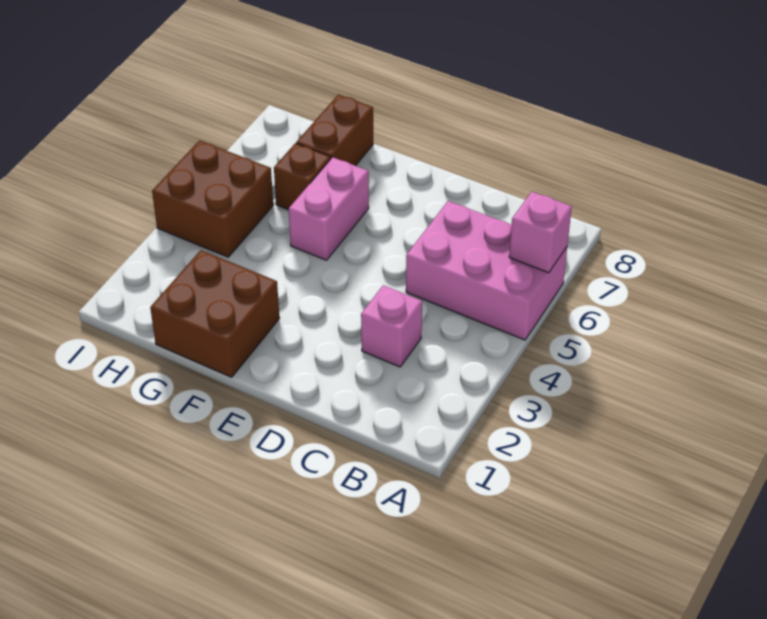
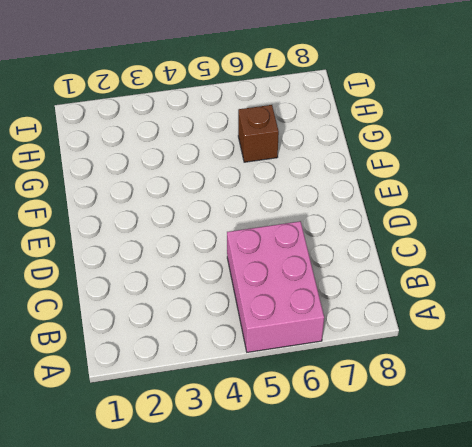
none -> pink 1x1 brick [361,285,422,367]
none -> brown 2x2 brick [150,250,279,377]

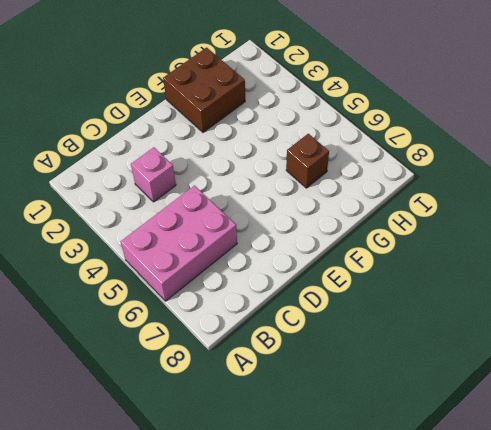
none -> pink 1x2 brick [289,157,369,260]
none -> brown 1x2 brick [296,94,373,166]

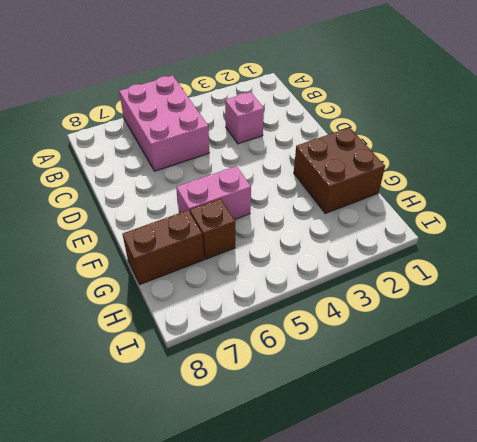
none -> brown 2x2 brick [152,140,273,257]
none -> pink 1x1 brick [509,192,572,273]

